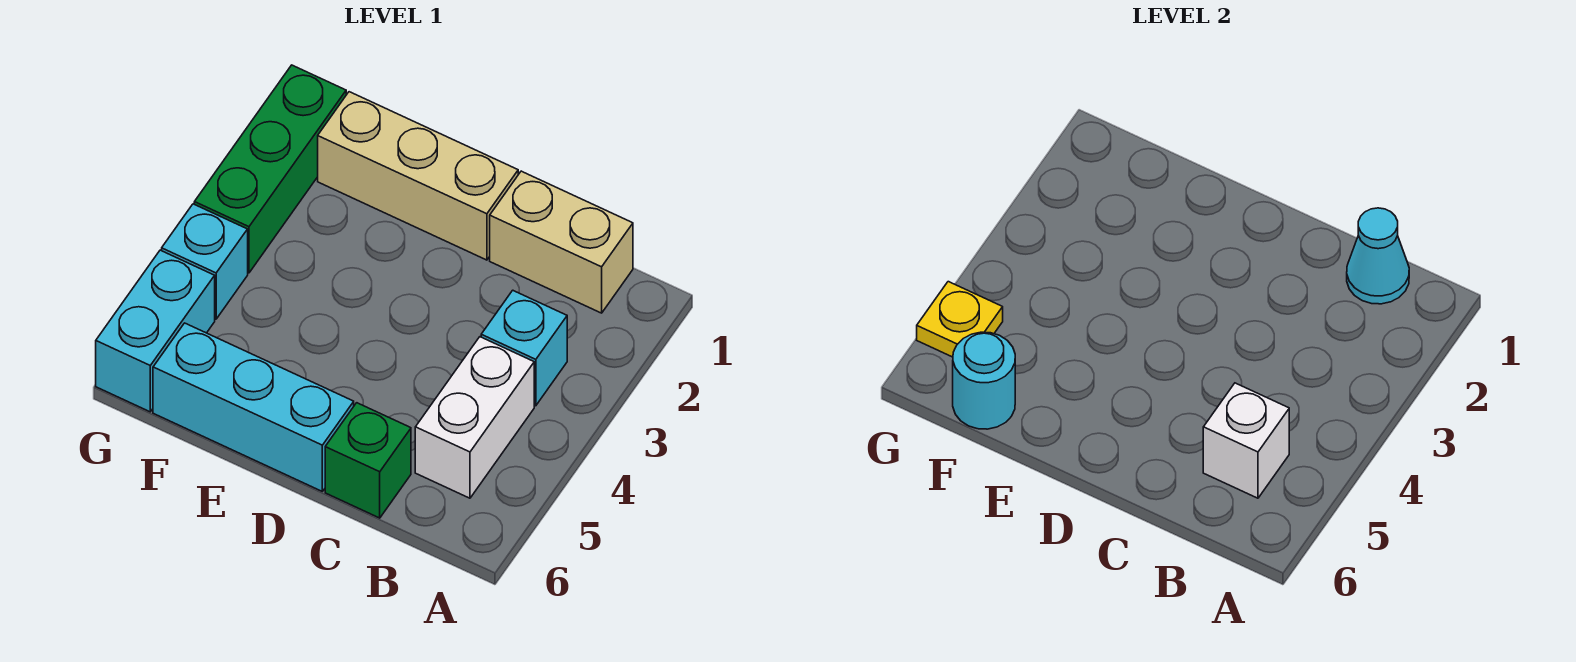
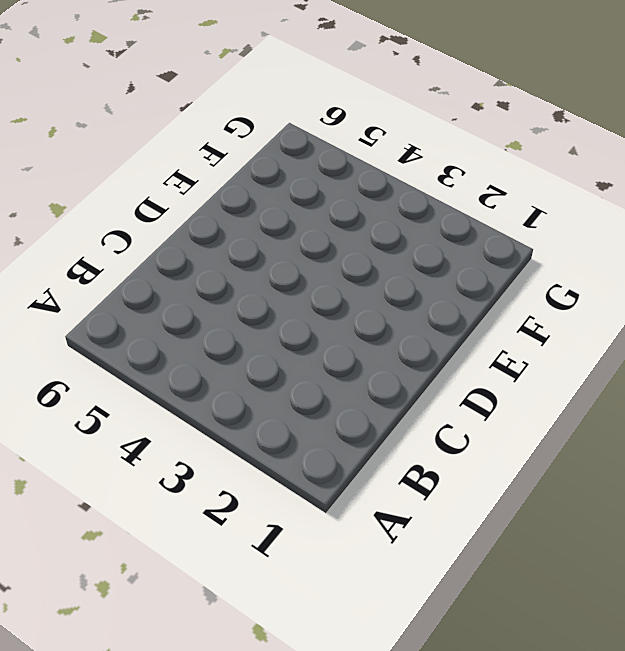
none -> tan 1x2 brick [490,171,633,313]
none -> cyan 1x1 brick [481,290,567,406]
none -> white 1x2 brick [415,337,534,498]

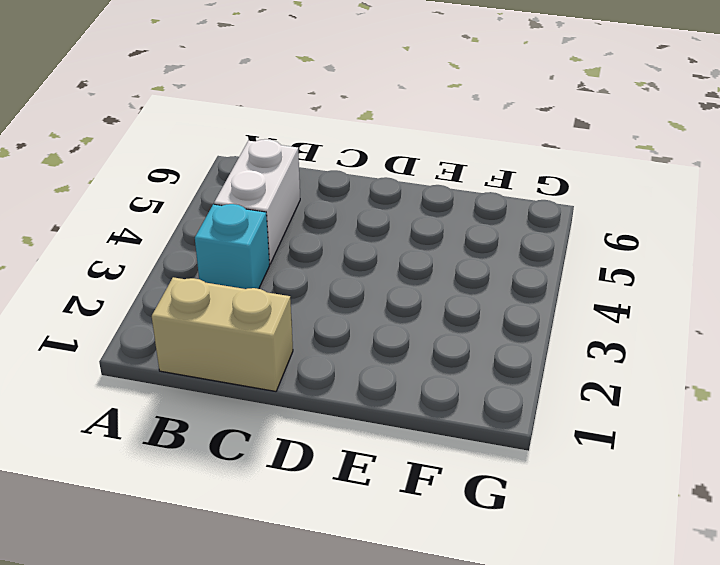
none -> green 1x1 brick [325,403,411,518]
none -> tan 1x3 brick [318,92,518,260]
none -> cyan 1x3 brick [153,323,354,491]

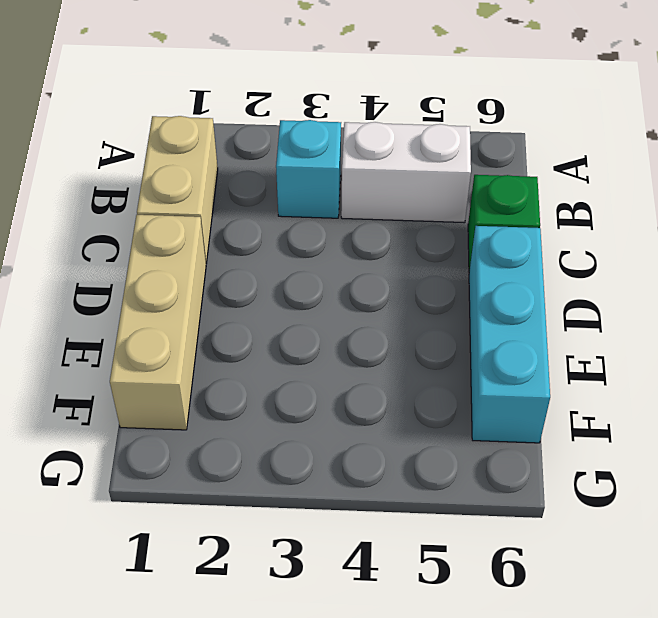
none -> green 1x3 brick [194,65,346,273]
none -> cyan 1x1 brick [162,204,248,319]
none -> cyan 1x2 brick [96,250,215,412]

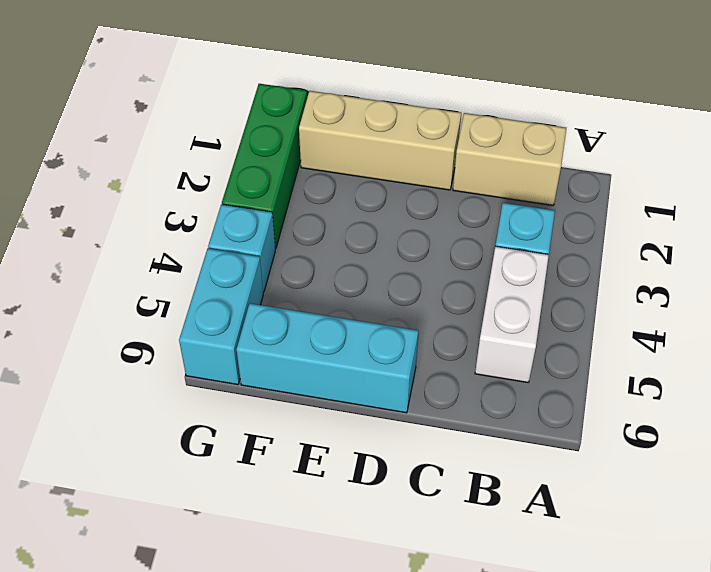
none -> green 1x1 brick [325,403,411,518]
none -> cyan 1x1 cone [1347,208,1409,304]
none -> white 1x1 brick [1203,383,1289,498]

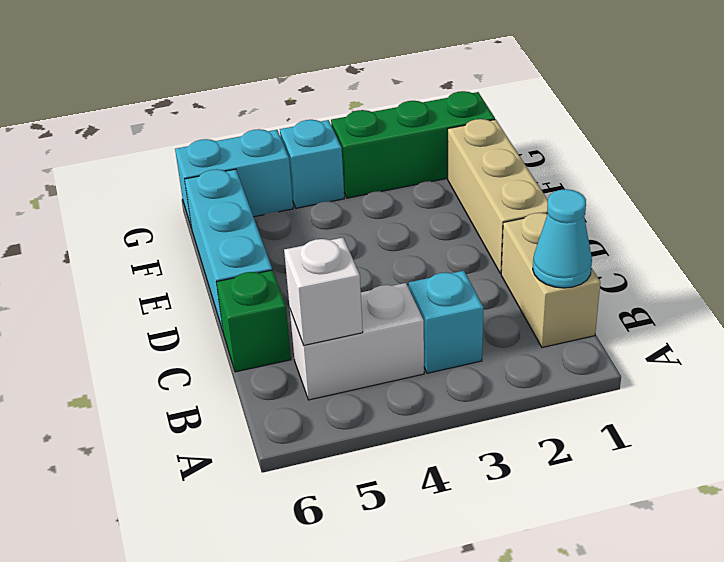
none -> cyan 1x1 round brick [953,332,1015,429]
none -> yellow 1x1 plate [917,282,1003,357]

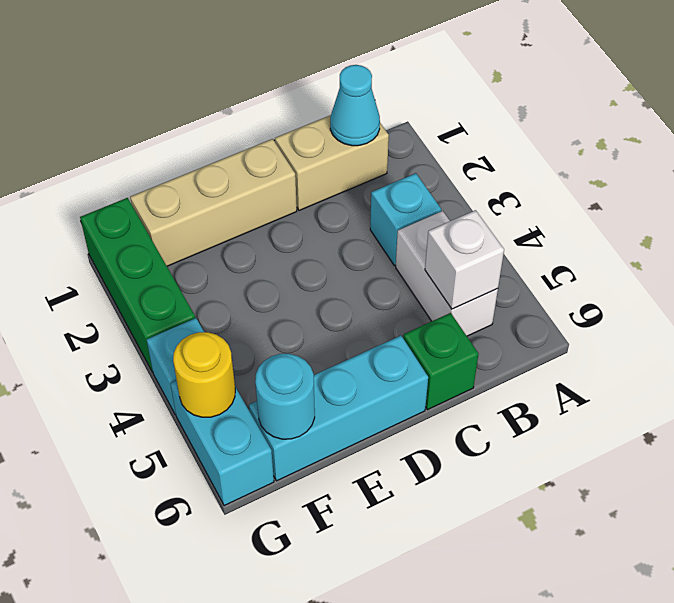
yellow 1x1 round brick [173,332,235,417] -> yellow 1x1 plate [917,282,1003,357]

